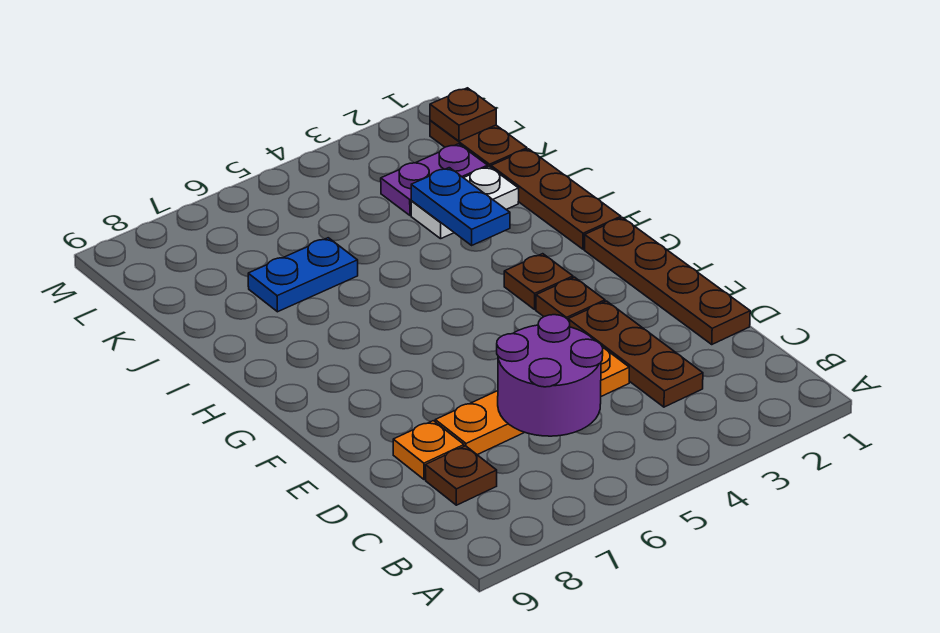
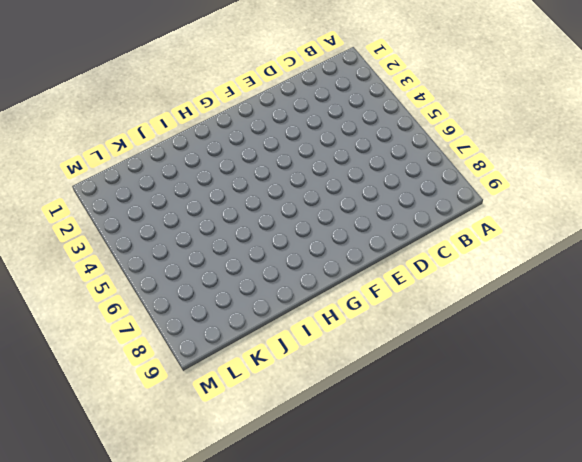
none -> brown 1x3 plate [568,301,703,407]
none -> brown 1x1 plate [425,446,497,505]
none -> brown 1x4 plate [585,218,750,344]

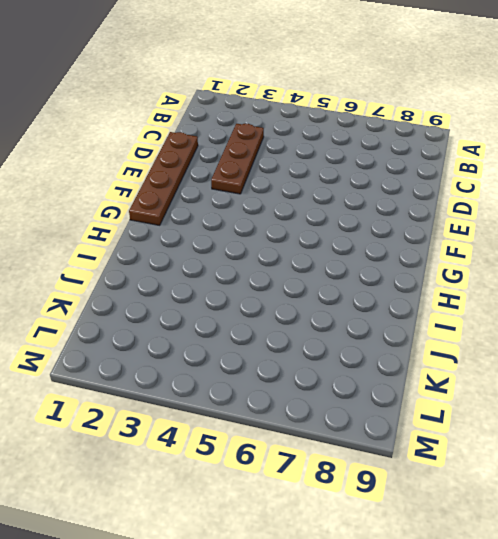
none -> brown 1x1 plate [425,446,497,505]
none -> orange 1x4 plate [435,348,629,455]
none -> orange 1x1 plate [393,421,464,479]

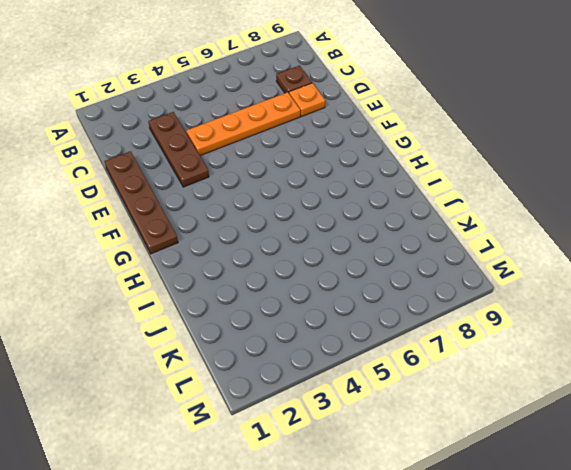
none -> brown 1x1 plate [536,277,605,319]
none -> brown 1x1 plate [504,254,573,310]
none -> brown 1x3 plate [491,149,621,249]

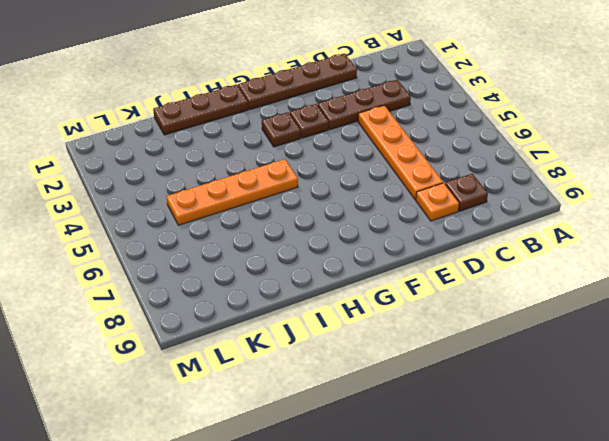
orange 1x4 plate [167,159,298,225] -> none
none -> white 1x2 plate [411,167,519,239]
none -> blue 1x2 plate [248,238,358,312]
none -> brown 1x2 plate [430,120,527,167]

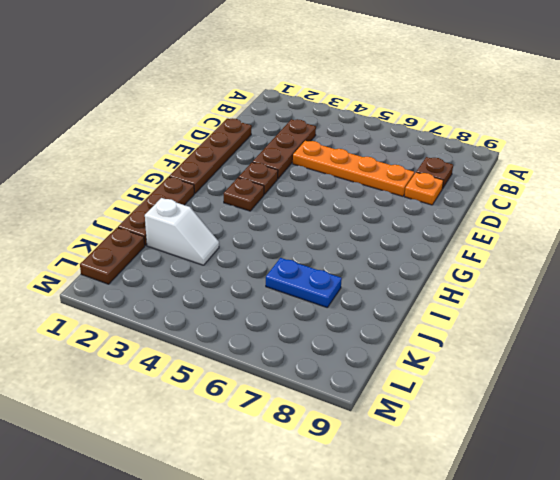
white 1x2 slope [145,198,219,265] -> white 1x2 plate [411,167,519,239]
none -> purple 1x2 plate [381,144,488,215]
none -> purple 2x2 round brick [497,315,603,436]
none -> blue 1x2 plate [411,168,510,245]

